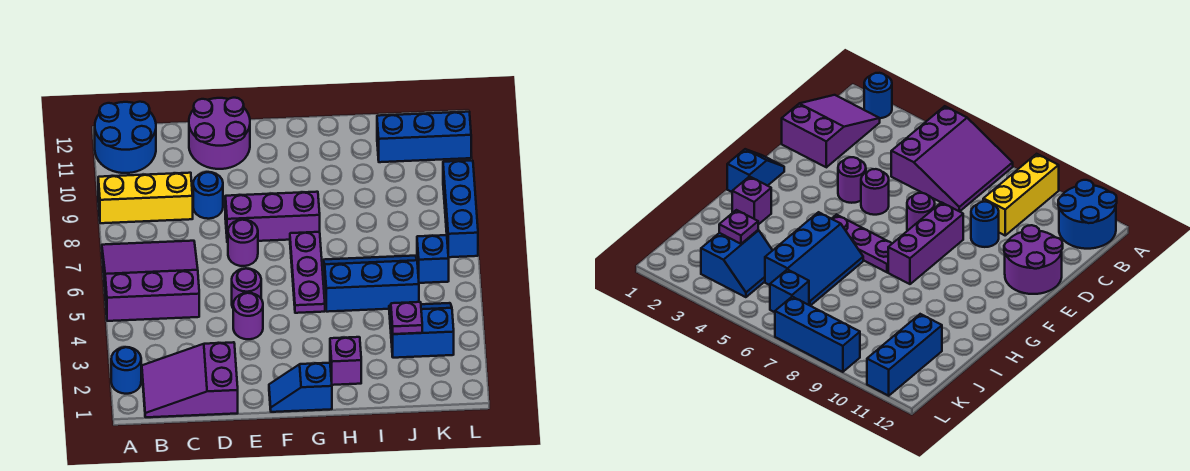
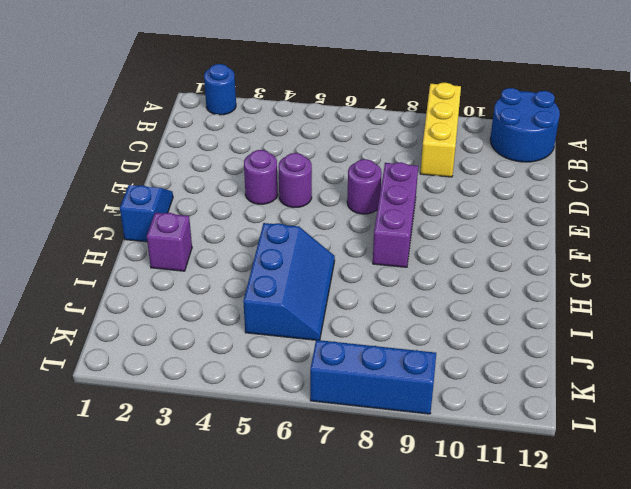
none -> purple 3x3 slope [102,241,199,321]
none -> purple 2x3 slope [142,342,238,417]
none -> blue 1x1 round brick [193,172,223,219]

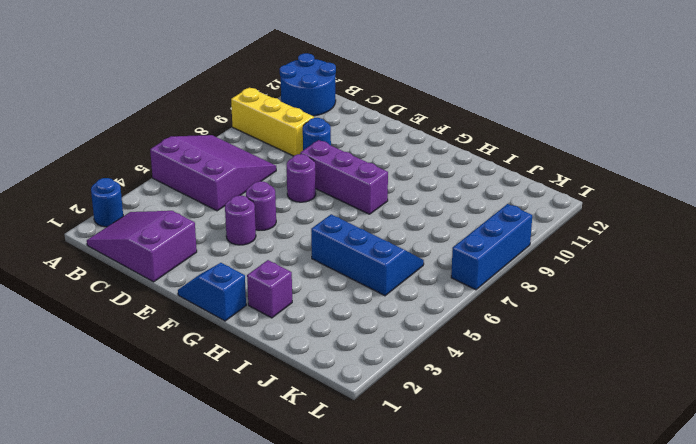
none -> purple 2x2 round brick [189,98,250,169]
none -> purple 1x3 plate [290,232,325,313]
none -> blue 2x2 slope [389,303,454,358]

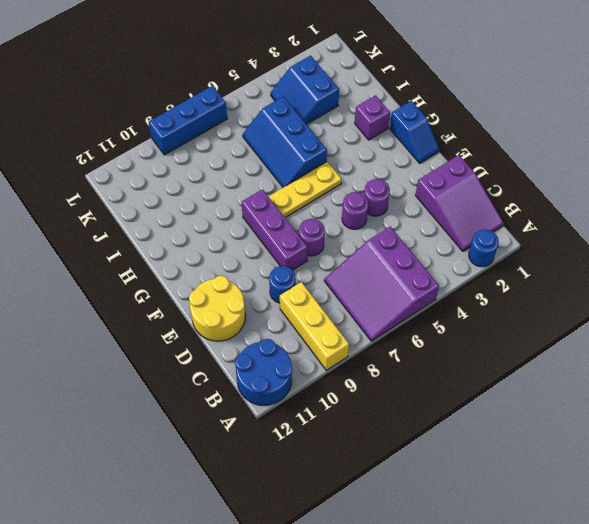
yellow 2x2 round brick [189,276,245,341] -> purple 2x2 round brick [189,98,250,169]
yellow 1x3 plate [268,162,342,218] -> purple 1x3 plate [290,232,325,313]
none -> blue 1x3 brick [377,112,471,162]
none -> blue 1x1 brick [417,235,449,283]
none -> purple 1x1 plate [391,302,422,334]

